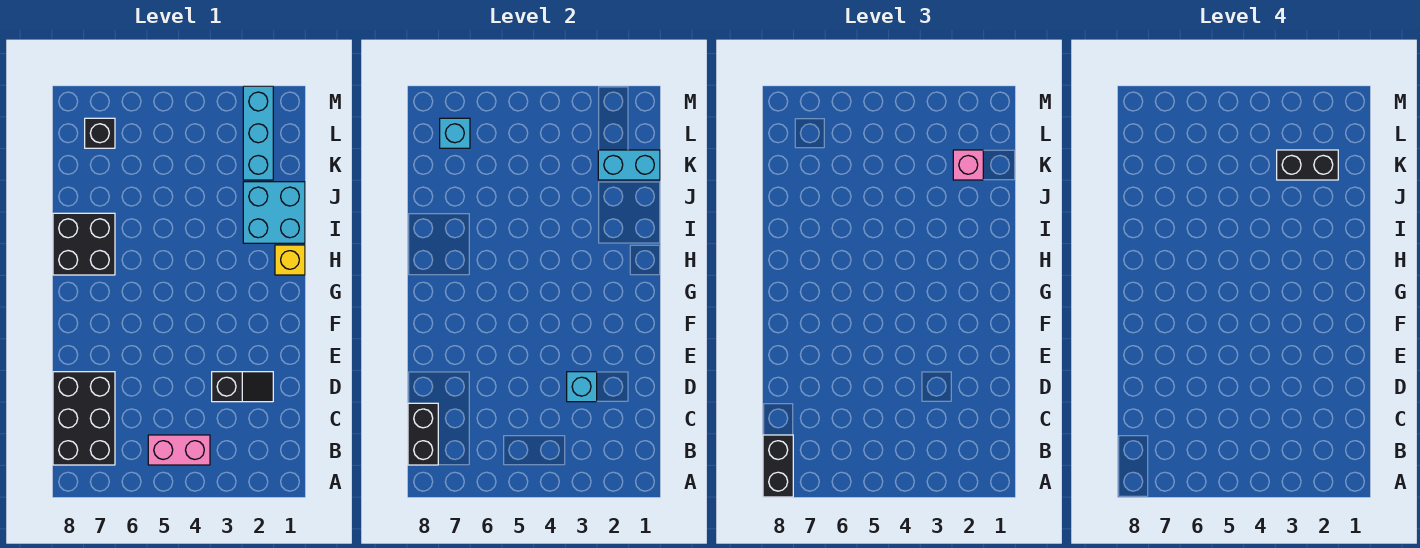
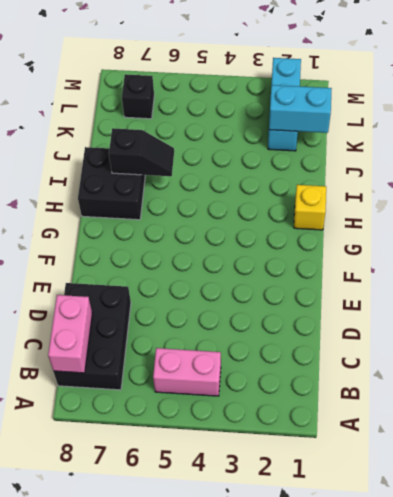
pink 1x2 brick [48,295,92,373] -> black 1x2 brick [408,403,438,465]
black 1x2 slope [109,128,174,176] -> black 1x2 slope moved to [212,372,273,402]
none -> cyan 2x2 brick [243,182,305,243]
none -> cyan 1x1 brick [567,372,597,402]
none -> cyan 1x1 brick [440,118,470,148]

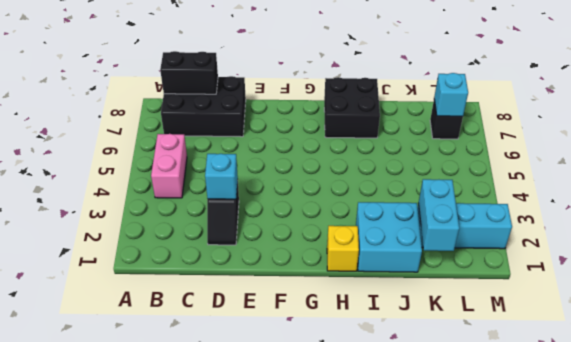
none -> black 1x2 brick [763,435,793,497]
none -> pink 1x1 brick [953,150,983,180]
none -> black 1x2 brick [1277,150,1338,180]

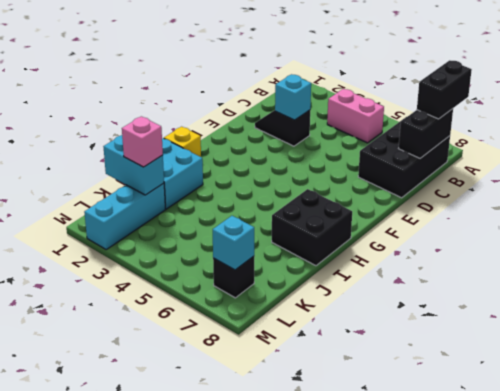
none -> black 1x2 brick [1277,150,1338,180]

